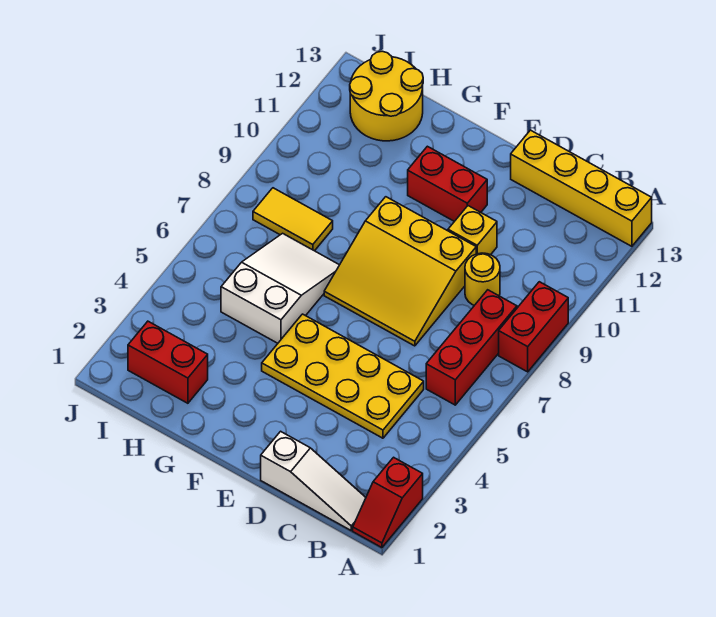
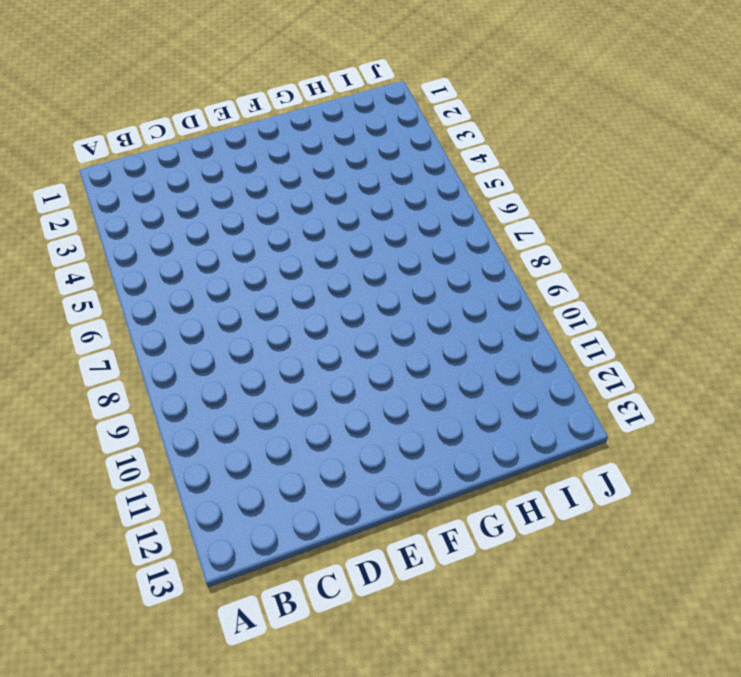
none -> red 1x2 slope [353,457,423,548]
none -> red 1x2 brick [499,282,568,372]
none -> yellow 1x4 brick [511,130,652,246]

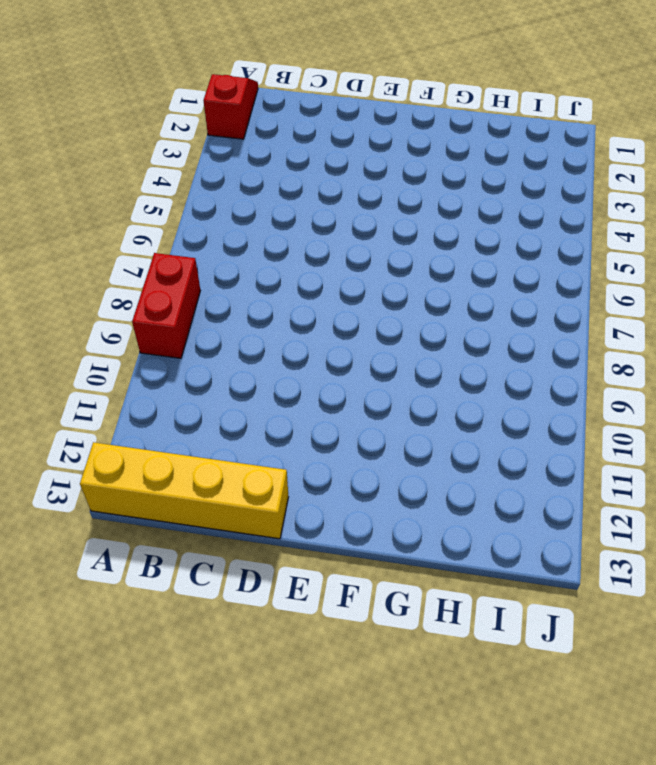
none -> white 1x3 slope [261,431,366,530]
none -> red 1x3 brick [426,290,517,405]
none -> yellow 2x4 plate [262,314,424,438]

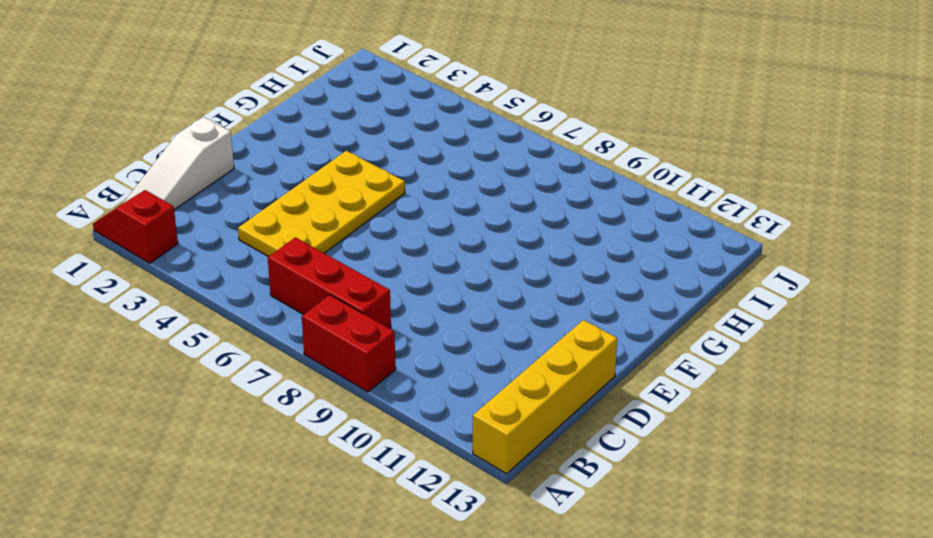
none -> yellow 1x1 round brick [465,253,500,305]
none -> yellow 3x3 slope [324,197,476,346]
none -> yellow 1x1 brick [448,206,497,255]

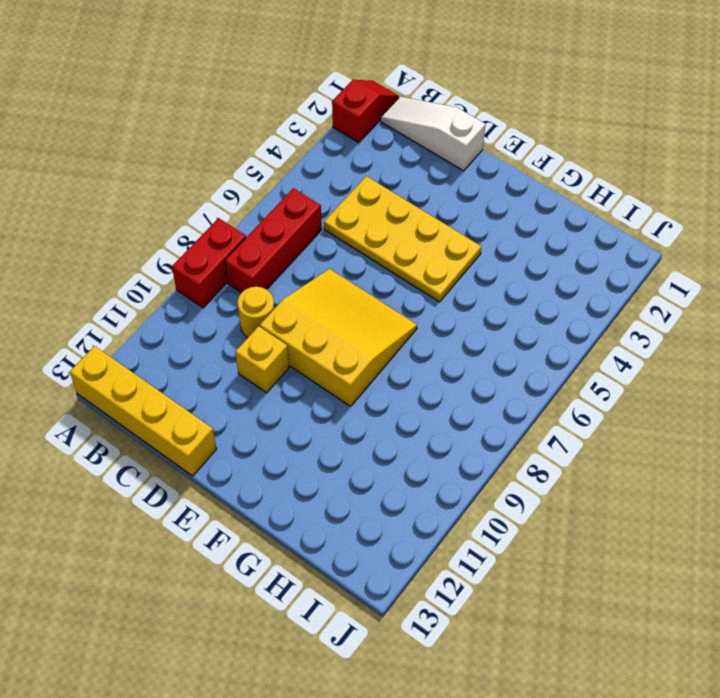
none -> red 1x2 brick [408,146,487,221]
none -> white 2x3 slope [221,233,339,343]
none -> red 1x2 brick [128,321,208,403]

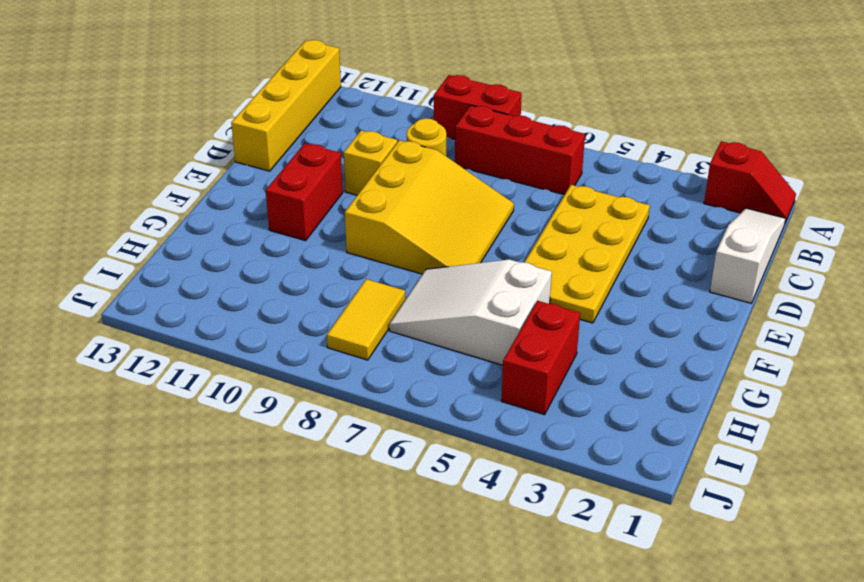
red 1x2 brick [501,301,580,415] -> red 1x2 brick moved to [128,321,208,403]
none -> yellow 2x2 round brick [350,51,423,141]

